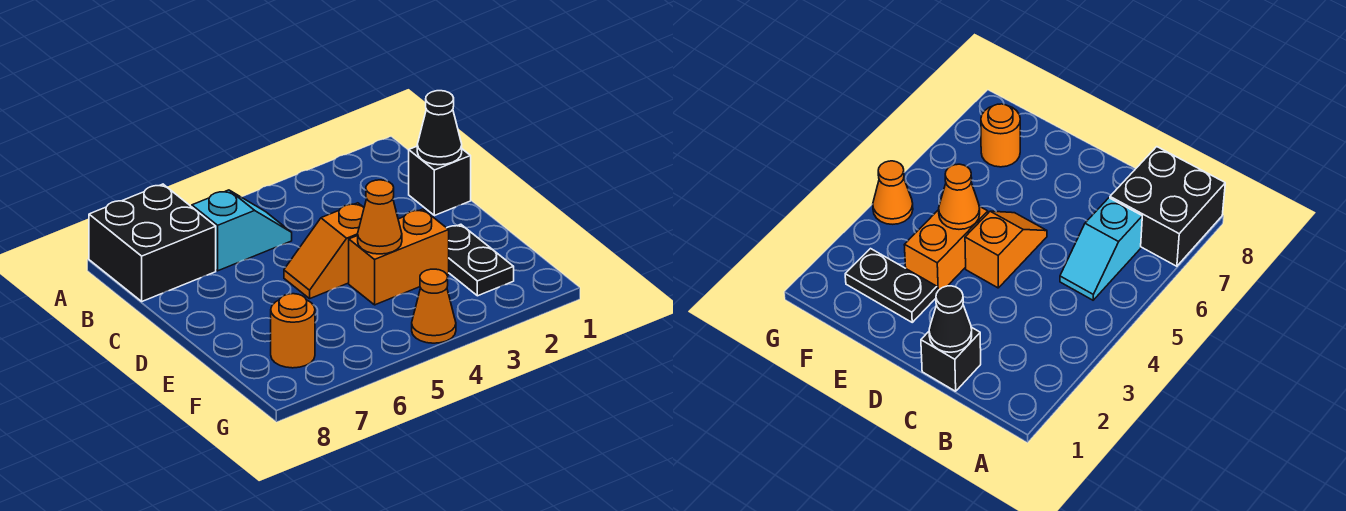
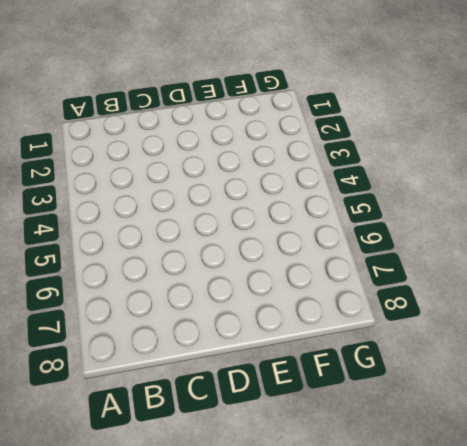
none -> black 2x2 brick [89,184,216,301]
none -> cyan 1x2 slope [192,190,292,271]

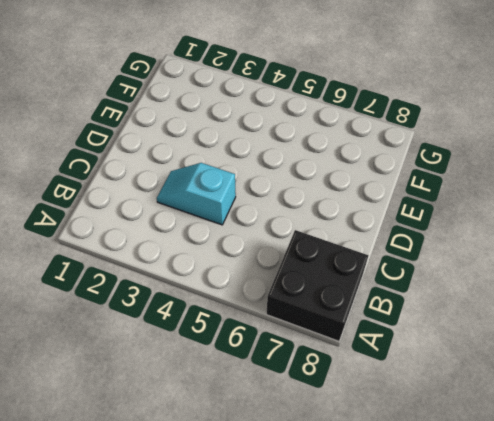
cyan 1x2 slope [157,163,236,225] -> cyan 1x2 slope moved to [192,190,292,271]
none -> black 1x1 brick [409,146,471,216]
none -> orange 1x2 slope [284,203,364,299]

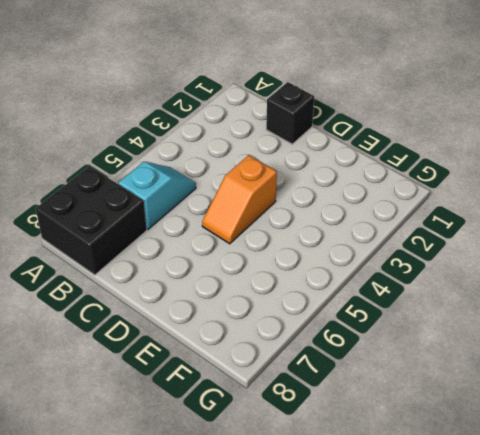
none -> black 1x2 plate [447,224,514,296]
none -> orange 1x2 brick [349,209,449,305]

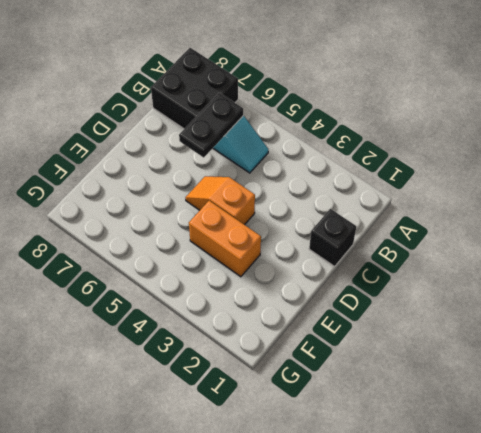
black 1x2 plate [179,93,243,157] -> black 1x2 plate moved to [447,224,514,296]
none -> orange 1x1 round brick [271,294,315,368]
none -> orange 1x1 cone [412,269,456,343]

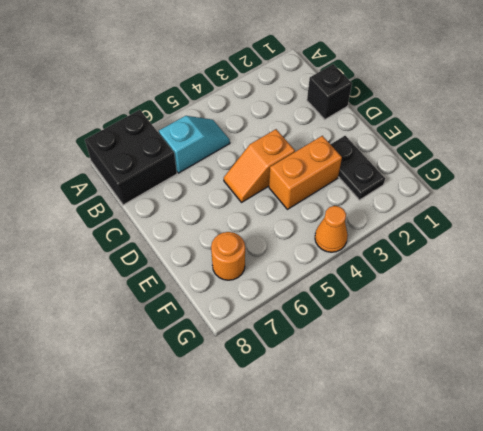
none -> black 1x1 cone [417,91,462,165]
none -> orange 1x1 cone [358,180,402,254]

